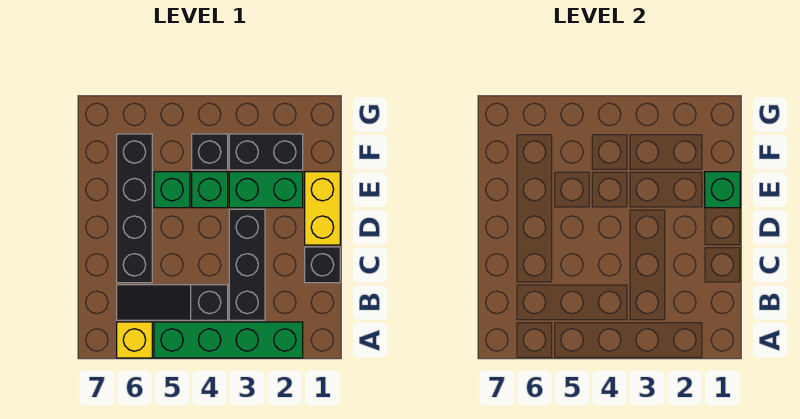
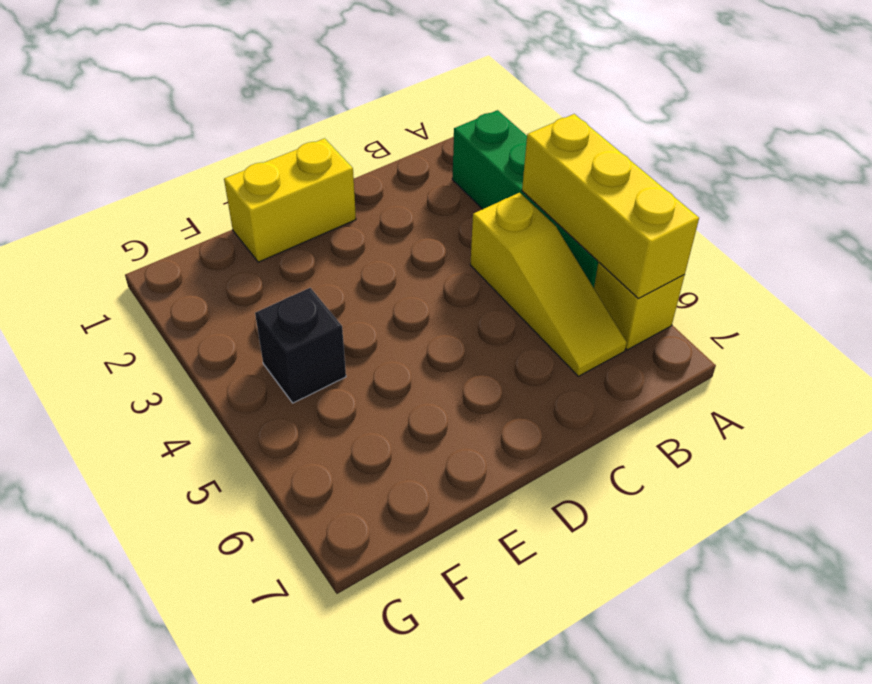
yellow 1x3 brick [522,114,699,298] -> none
yellow 1x3 slope [470,193,627,376] -> black 1x3 slope [117,285,228,320]
none -> black 1x3 brick [229,209,265,320]
none -> black 1x1 brick [305,247,340,283]
none -> black 1x4 brick [117,134,152,283]

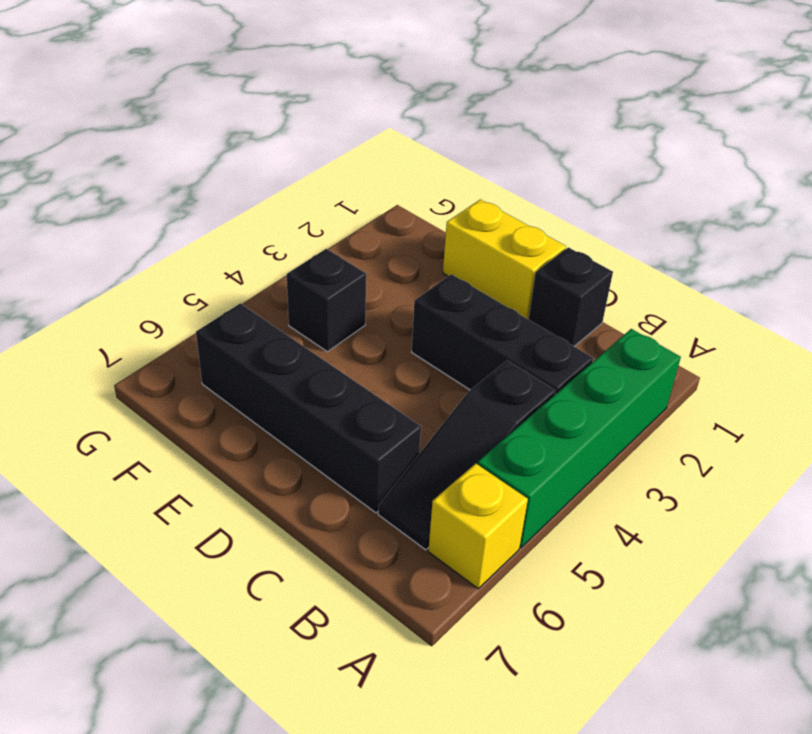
none -> green 1x2 brick [229,172,303,208]
none -> green 1x1 brick [192,172,228,208]
none -> green 1x1 brick [154,172,190,208]

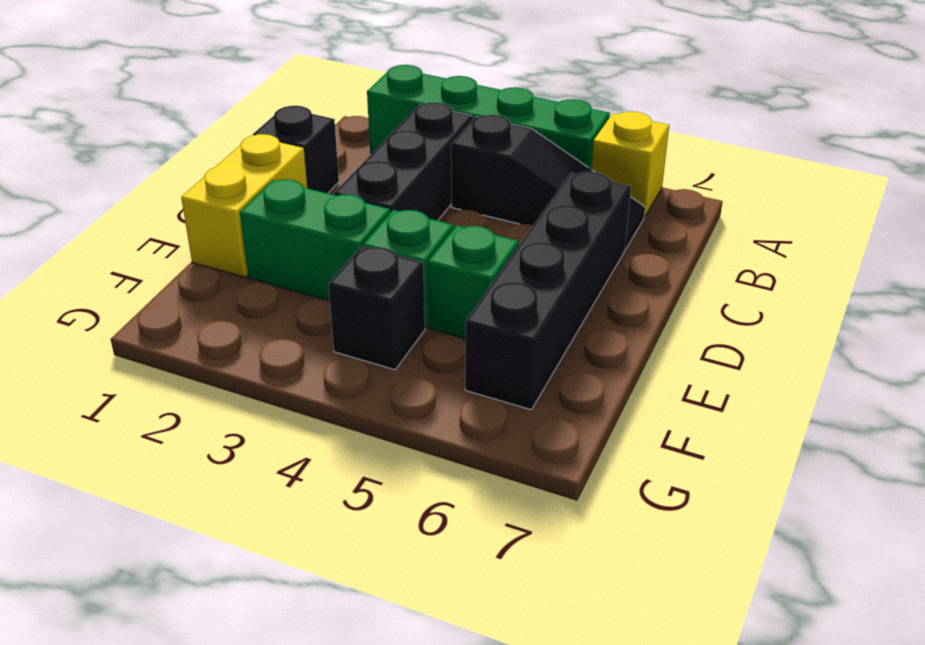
none -> black 1x2 brick [229,134,303,170]
none -> green 1x1 brick [705,172,740,208]

